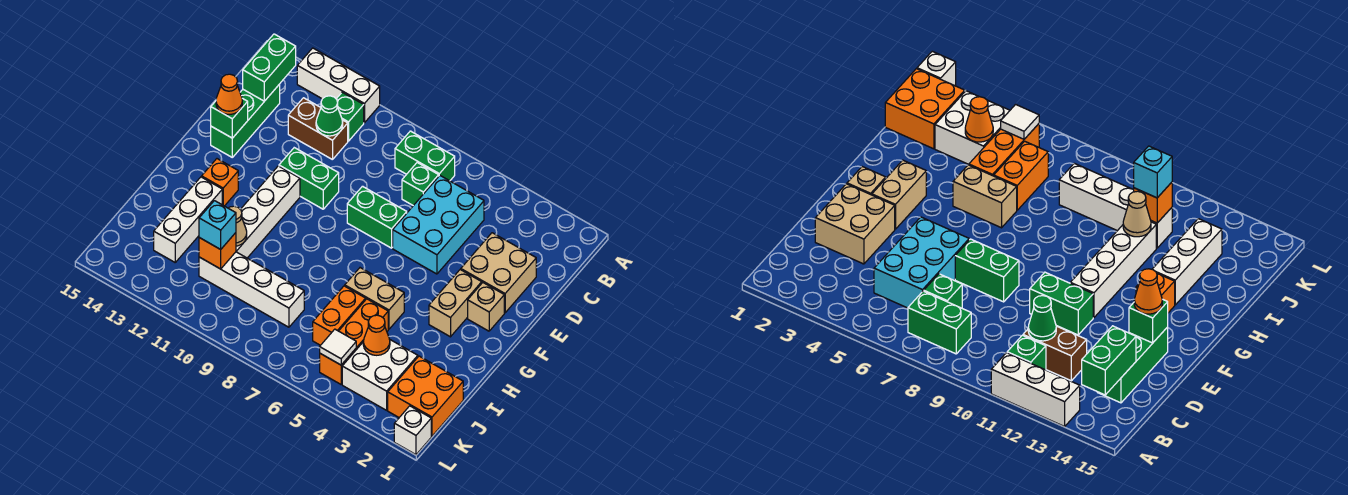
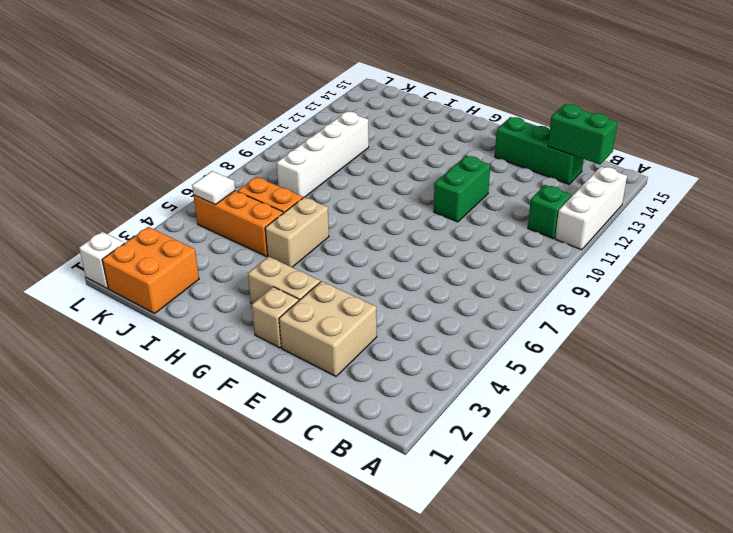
none -> green 1x2 brick [395,131,455,181]
none -> cyan 2x3 brick [393,176,484,274]
none -> green 1x1 brick [402,163,439,206]
none -> brown 1x2 brick [288,98,348,160]

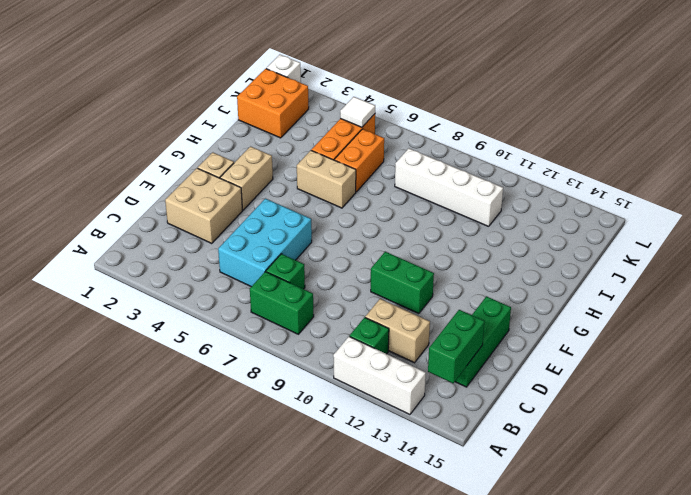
tan 1x2 brick [365,299,430,363] -> brown 1x2 brick [288,98,348,160]
none -> green 1x2 brick [347,186,407,248]
none -> white 1x4 brick [236,166,300,258]
none -> orange 1x1 brick [202,159,238,206]
none -> white 1x3 brick [154,177,222,262]

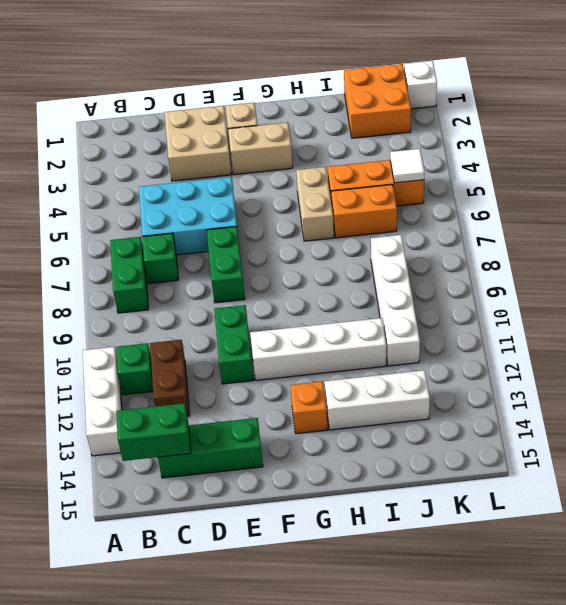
none -> white 2x2 brick [342,340,418,410]
none -> green 1x1 cone [316,96,343,136]
none -> green 1x1 brick [211,98,248,138]
none -> tan 1x1 cone [229,206,247,246]

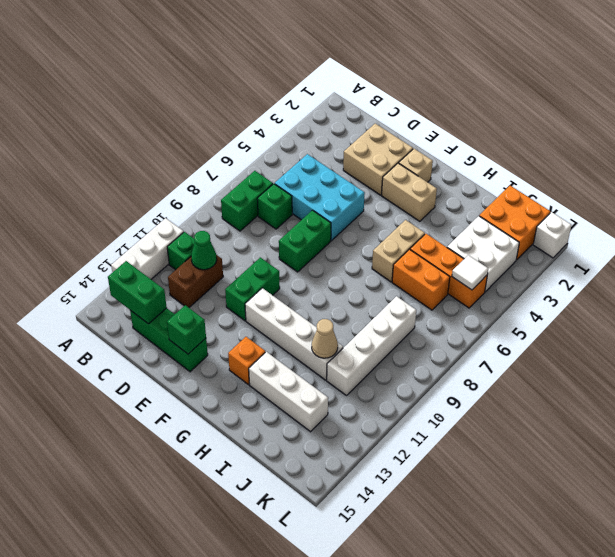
none -> orange 1x1 cone [363,315,390,355]
none -> orange 1x1 brick [199,233,236,269]
none -> orange 1x1 cone [216,74,242,114]
none -> cyan 1x1 brick [199,201,236,249]

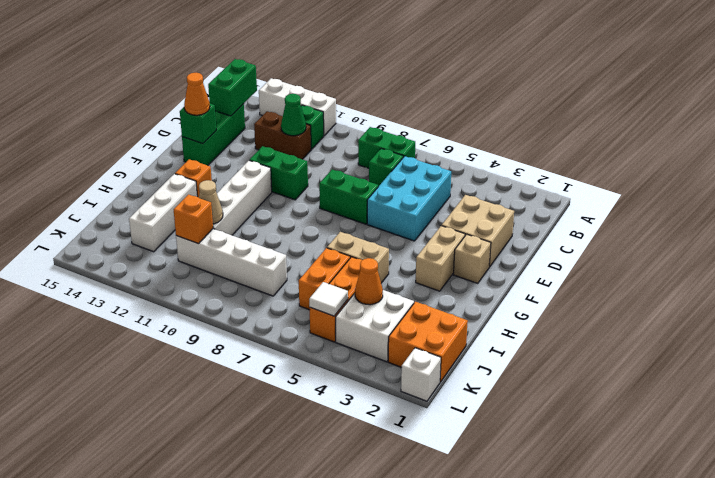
none -> cyan 1x1 brick [199,201,236,249]

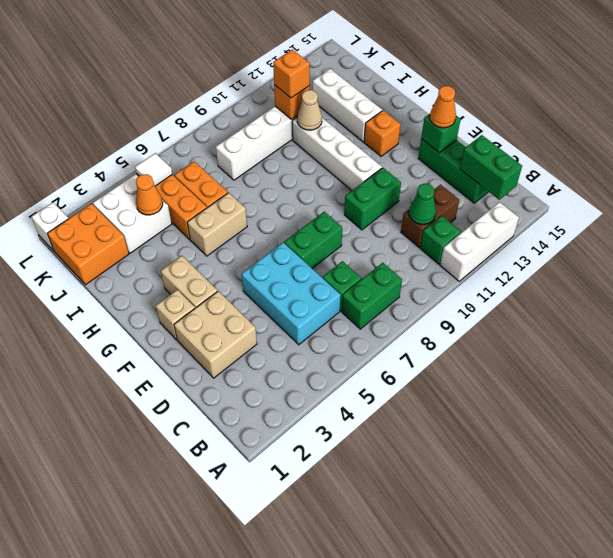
orange 1x1 brick [273,49,310,98] -> cyan 1x1 brick [199,201,236,249]

